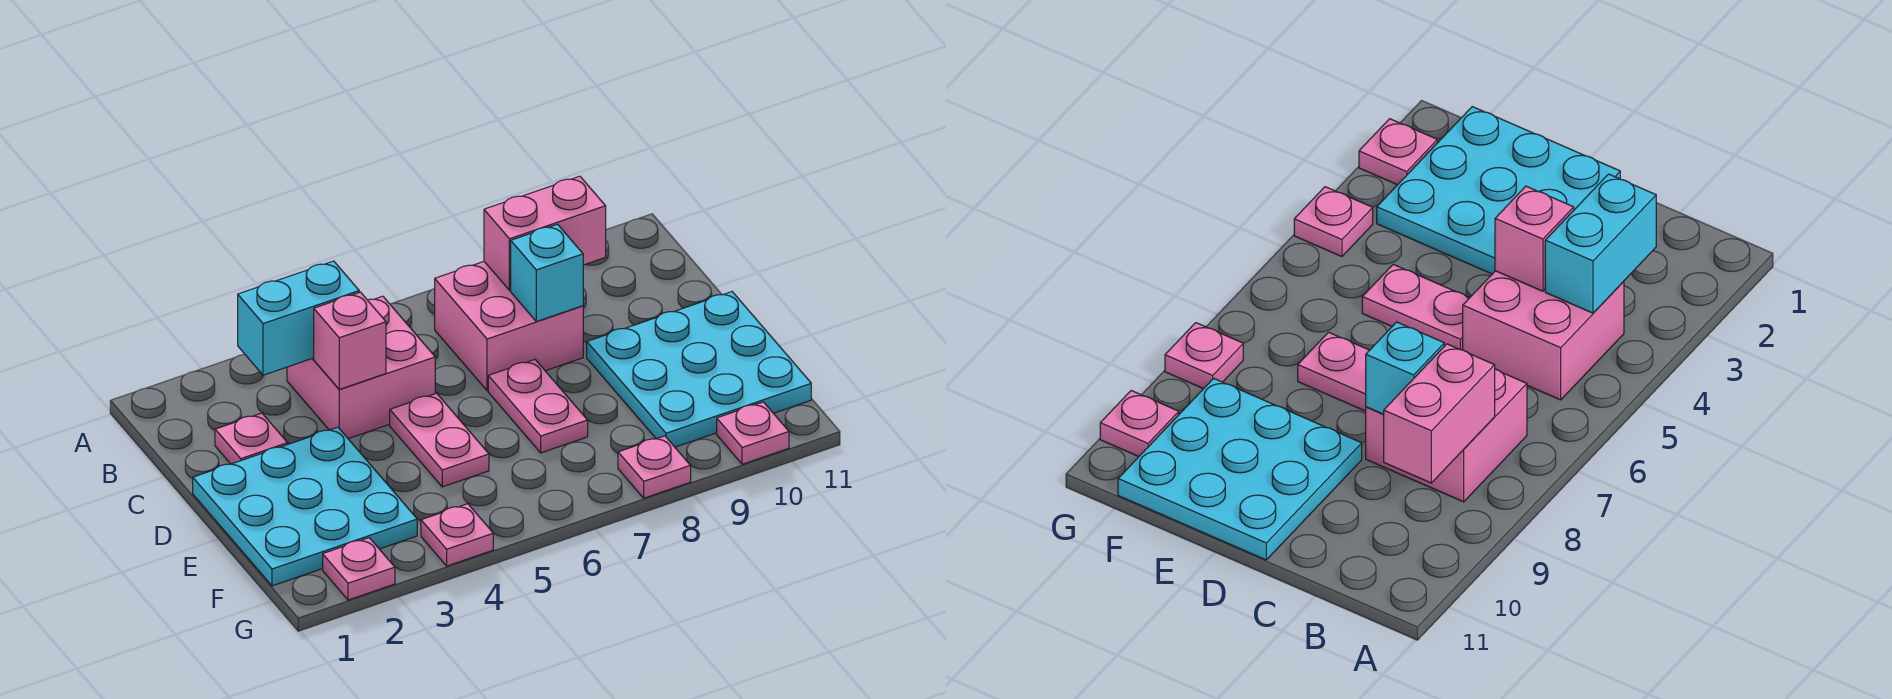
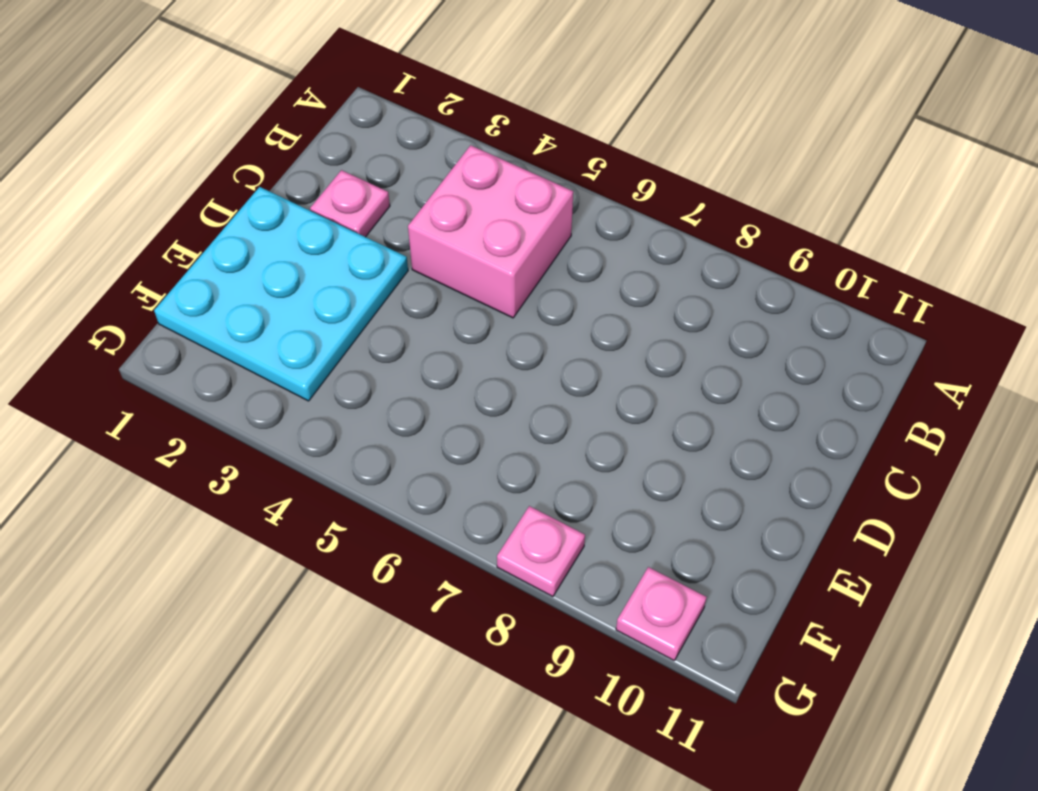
none -> pink 2x2 brick [435,262,583,391]
none -> pink 1x2 plate [390,393,489,487]
none -> pink 1x2 plate [488,360,588,453]

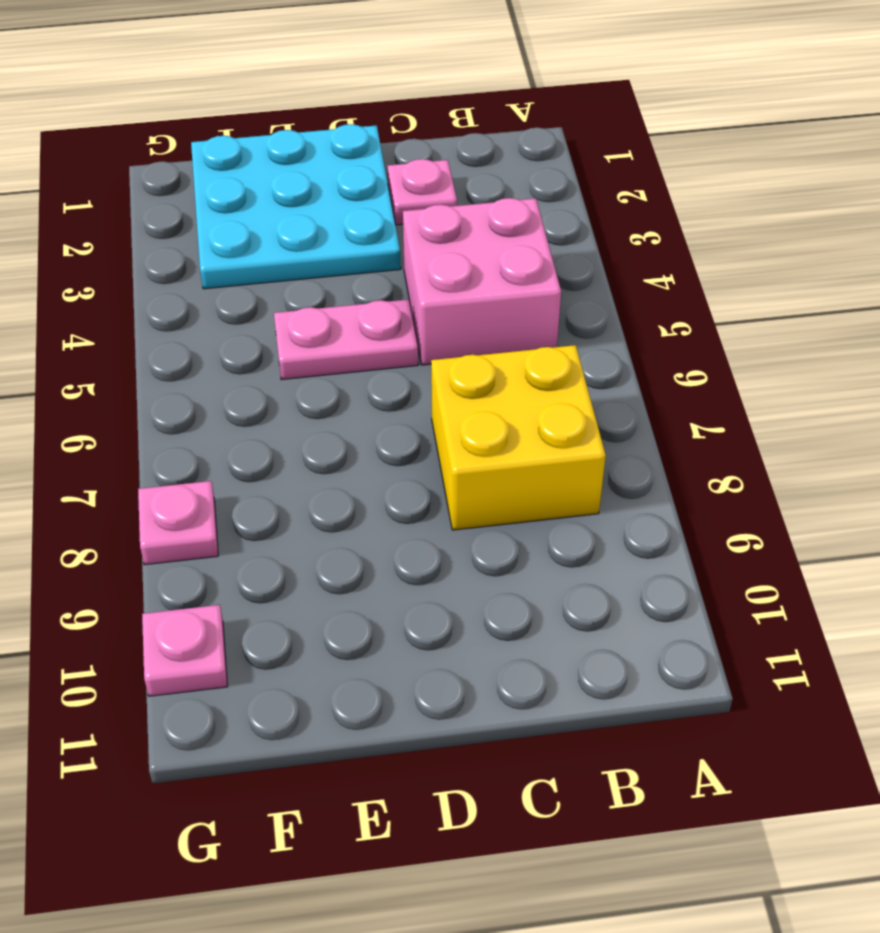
yellow 2x2 brick [431,345,606,530] -> pink 2x2 brick [435,262,583,391]
none -> pink 1x2 plate [488,360,588,453]
none -> cyan 3x3 plate [587,292,811,447]
none -> pink 1x1 plate [323,538,395,600]

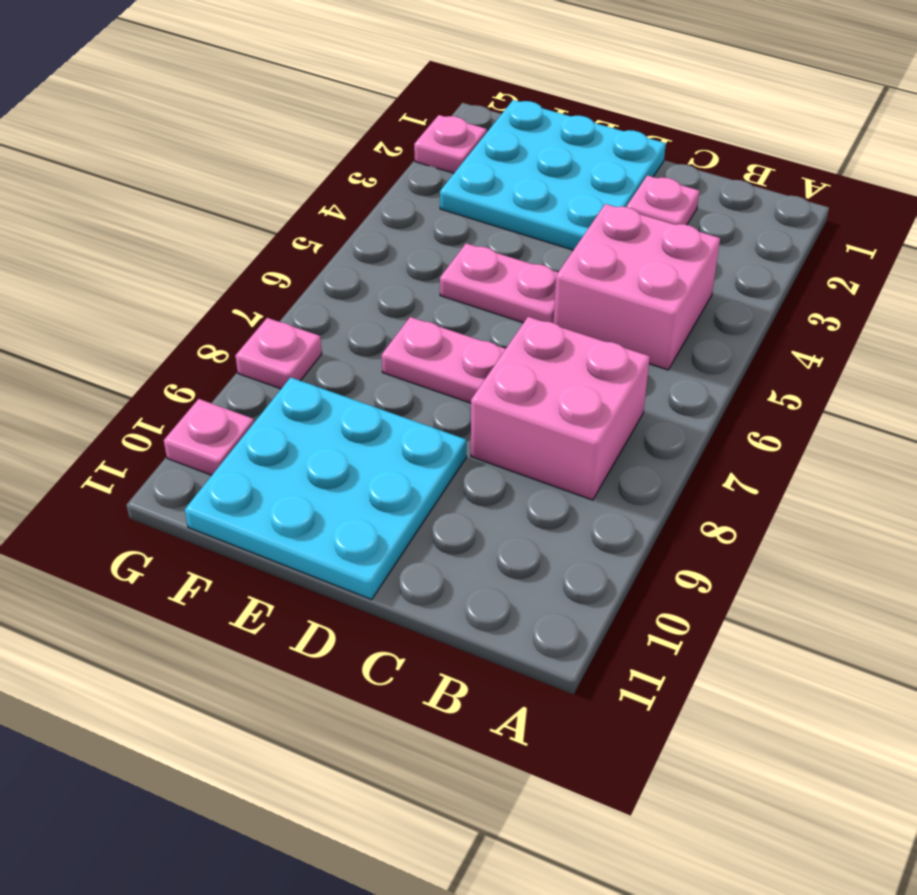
none -> pink 1x1 plate [421,504,493,566]
none -> cyan 1x2 brick [238,261,359,375]
none -> pink 1x2 brick [484,176,606,290]

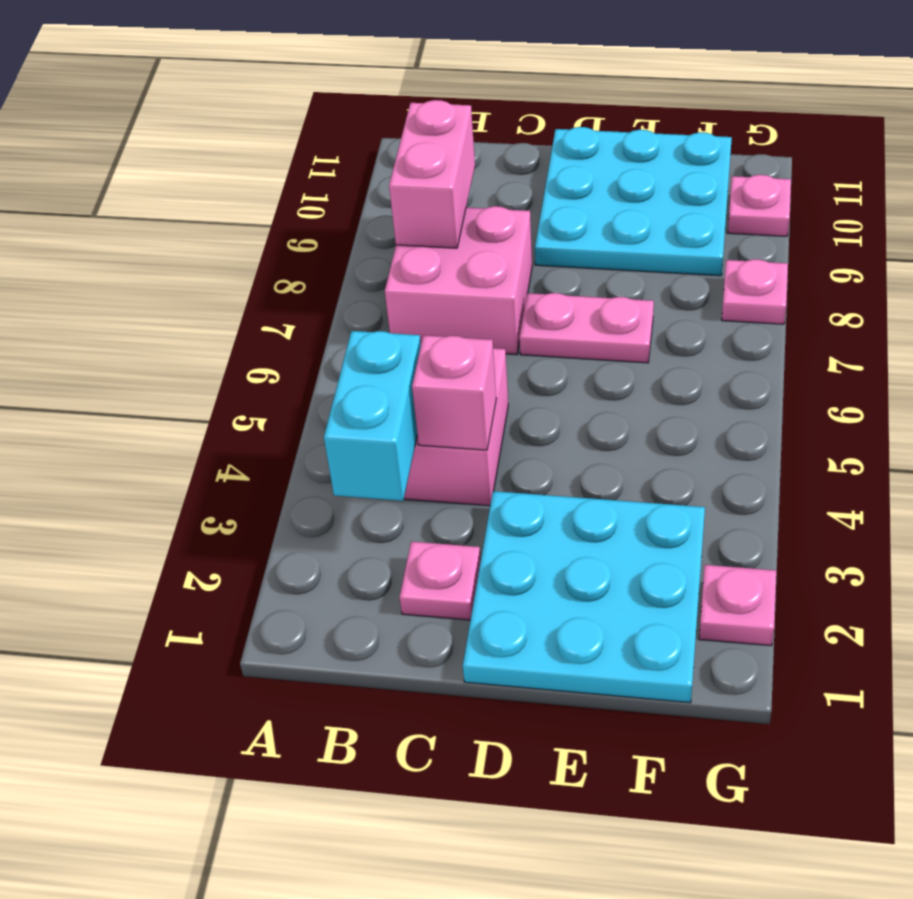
none -> pink 1x2 plate [390,393,489,487]
none -> pink 1x1 plate [421,504,493,566]
none -> cyan 1x1 brick [511,224,583,322]

